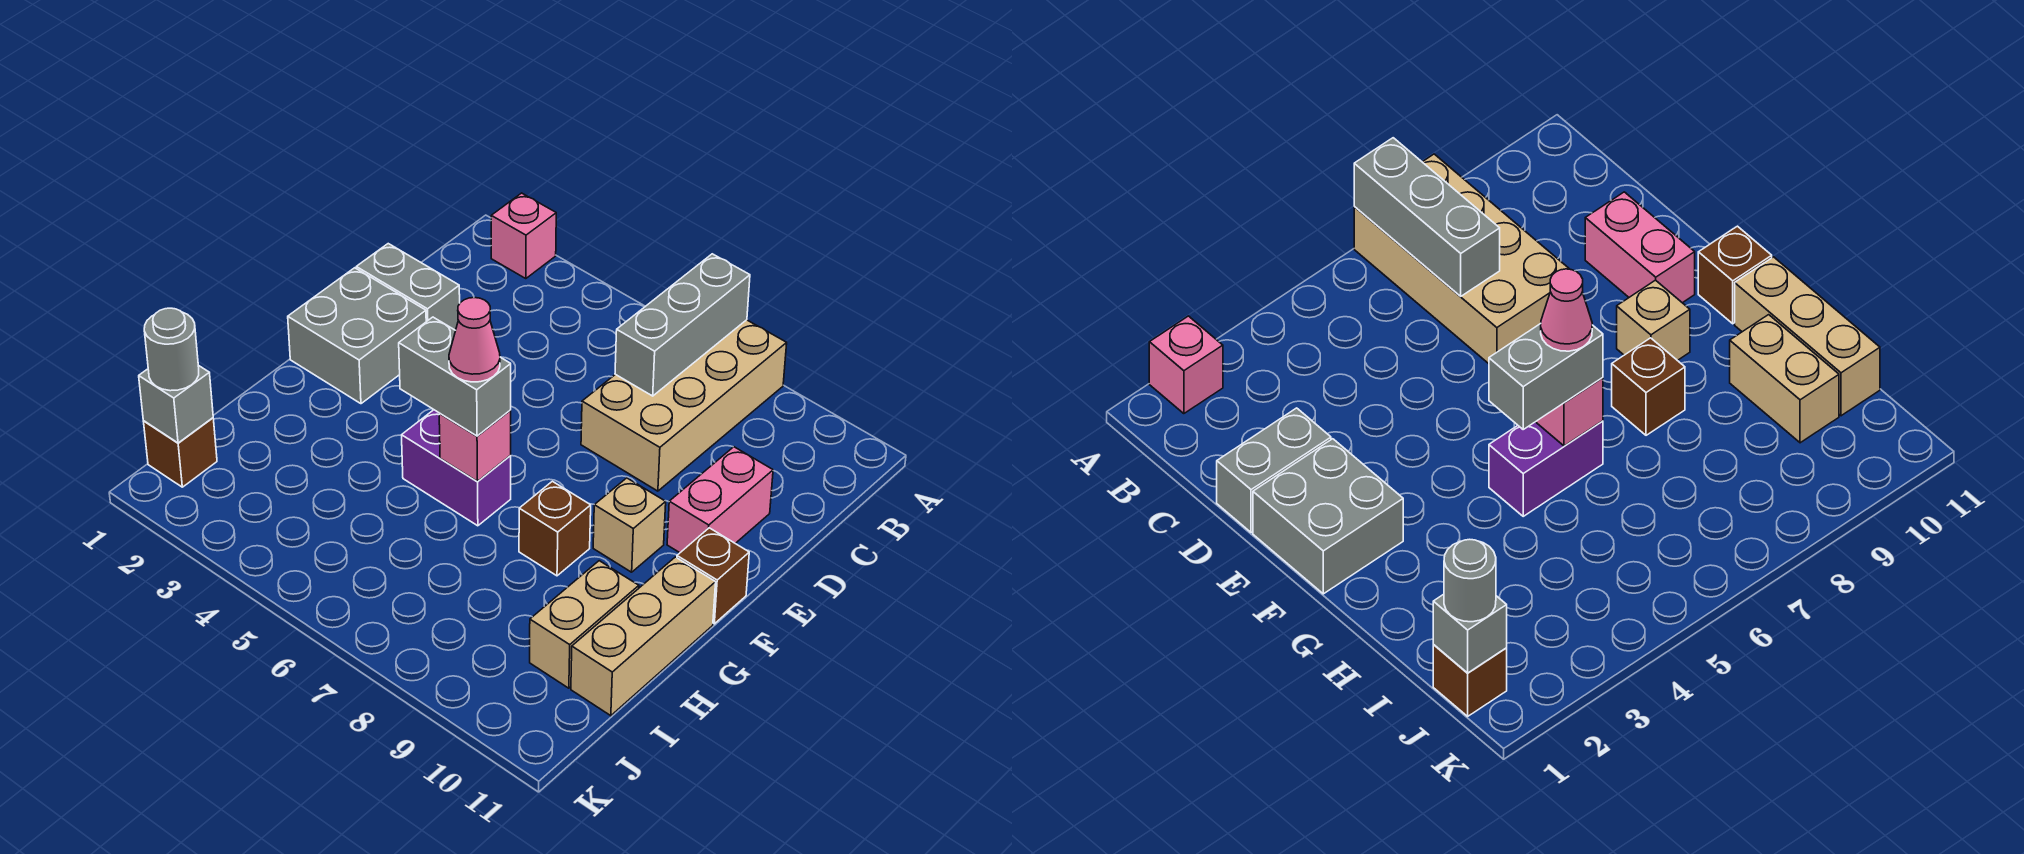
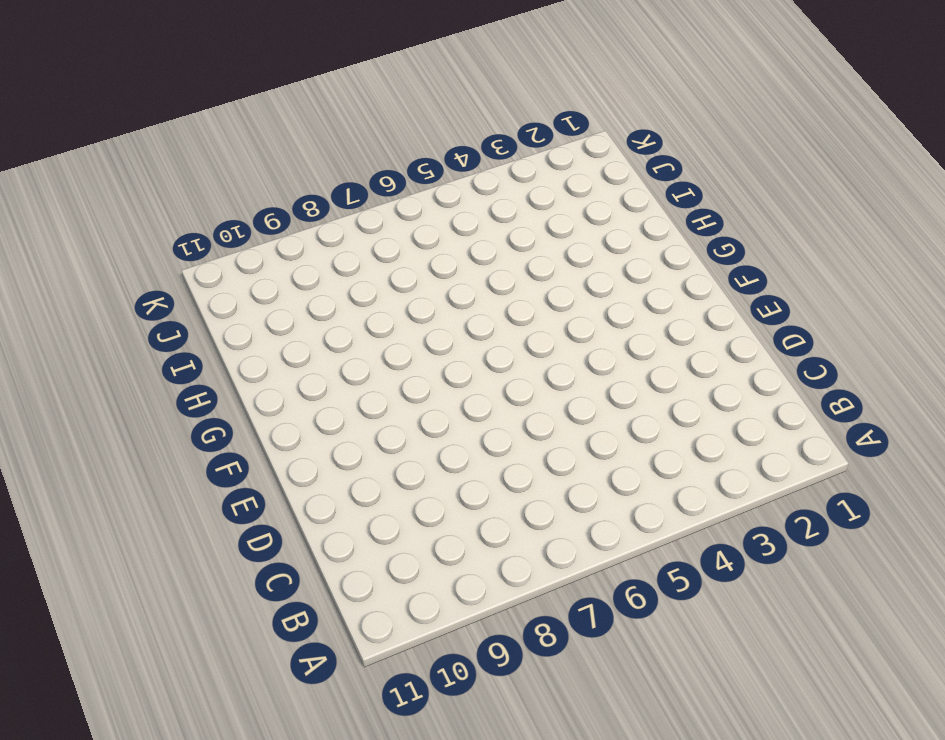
none -> pink 1x1 brick [491,193,556,279]
none -> tan 2x4 brick [581,320,787,491]
none -> grey 1x2 brick [356,244,460,330]

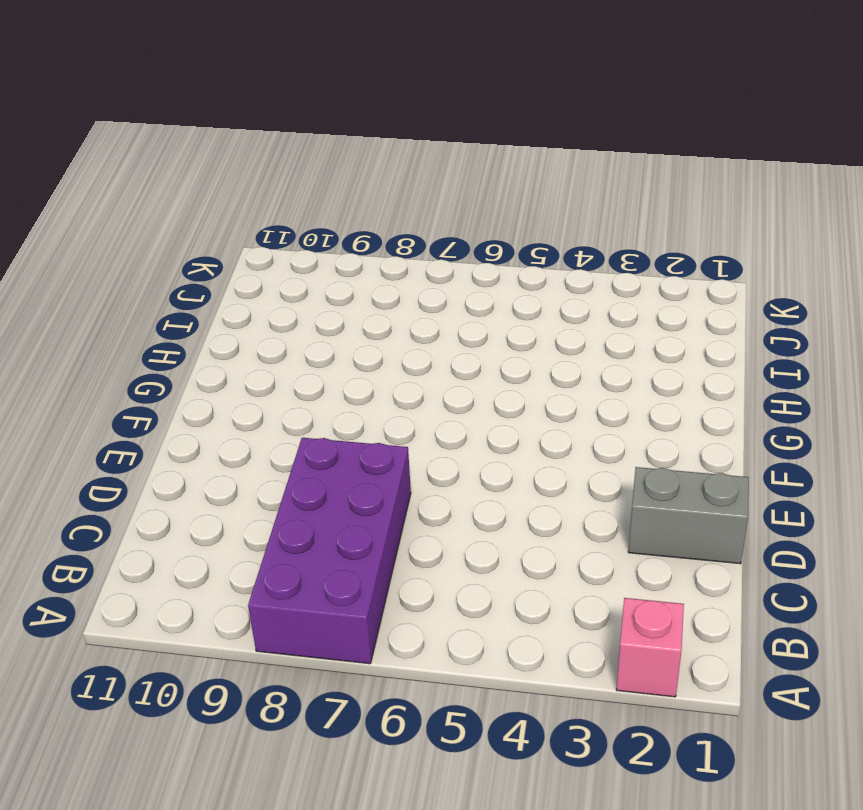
purple 2x4 brick [248,438,411,664] -> tan 2x4 brick [581,320,787,491]
none -> pink 1x2 brick [667,447,773,553]
none -> grey 2x2 brick [288,268,426,404]
none -> tan 1x1 brick [593,478,666,572]

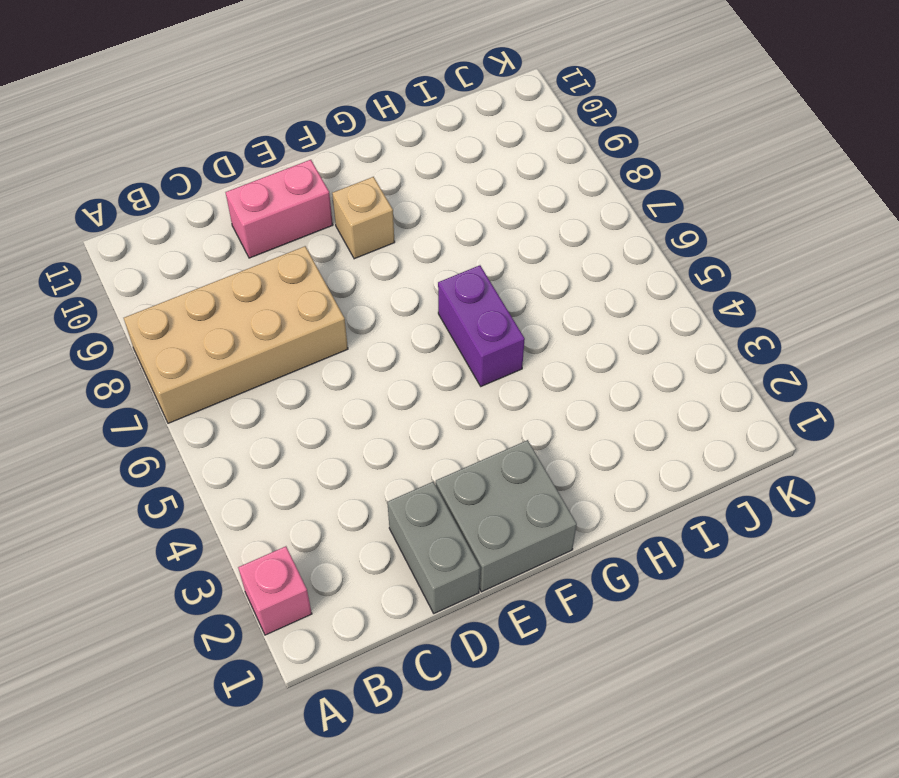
none -> brown 1x1 brick [677,528,749,624]
none -> brown 1x1 brick [519,481,591,576]
none -> tan 1x3 brick [571,557,716,716]

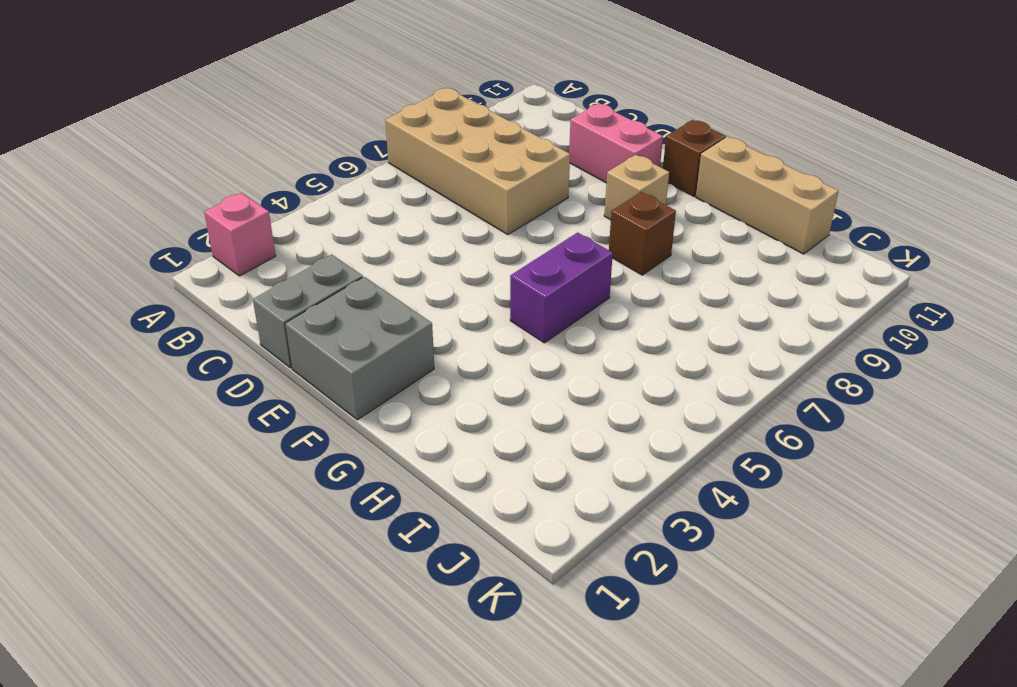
none -> tan 1x2 brick [530,561,639,688]
none -> brown 1x1 brick [143,418,217,487]
none -> grey 1x3 brick [615,254,750,396]

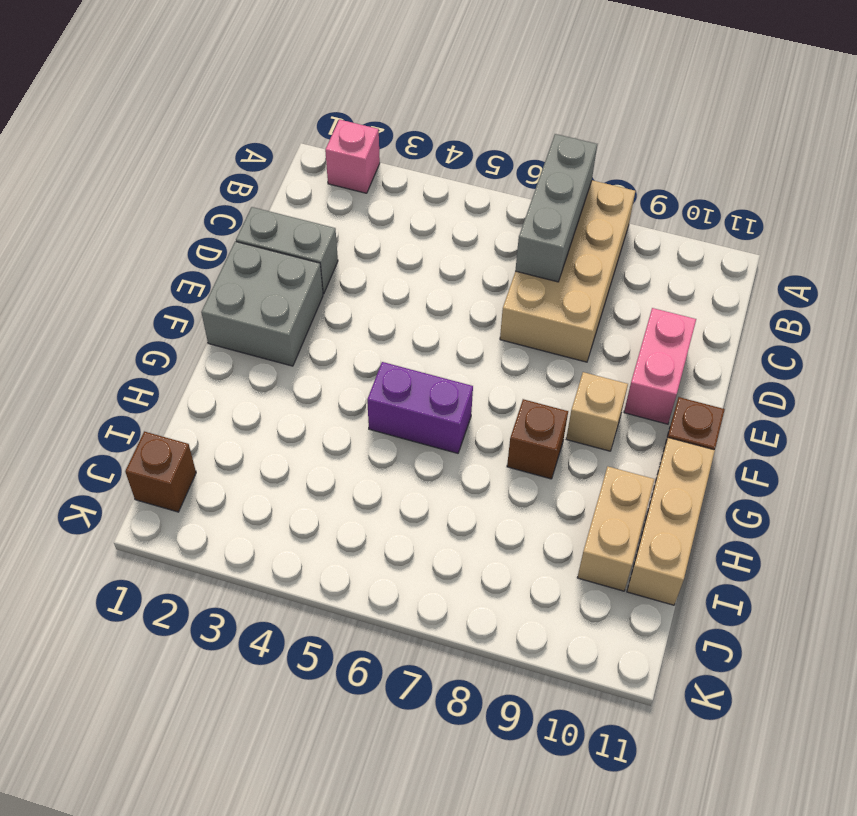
none -> pink 1x1 brick [439,410,511,481]
none -> grey 1x1 brick [139,365,213,443]
none -> grey 1x2 brick [399,317,511,436]

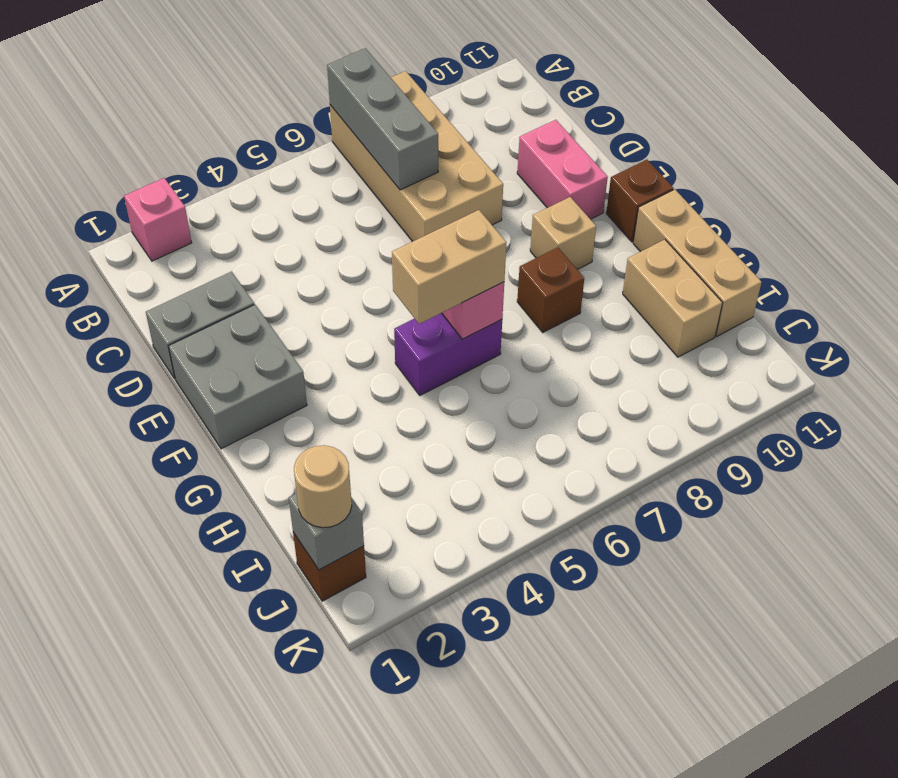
tan 1x2 brick [392,210,507,324] -> grey 1x2 brick [399,317,511,436]
tan 1x1 round brick [294,445,352,528] -> grey 1x1 round brick [144,308,199,391]
none -> pink 1x1 cone [449,298,500,382]

